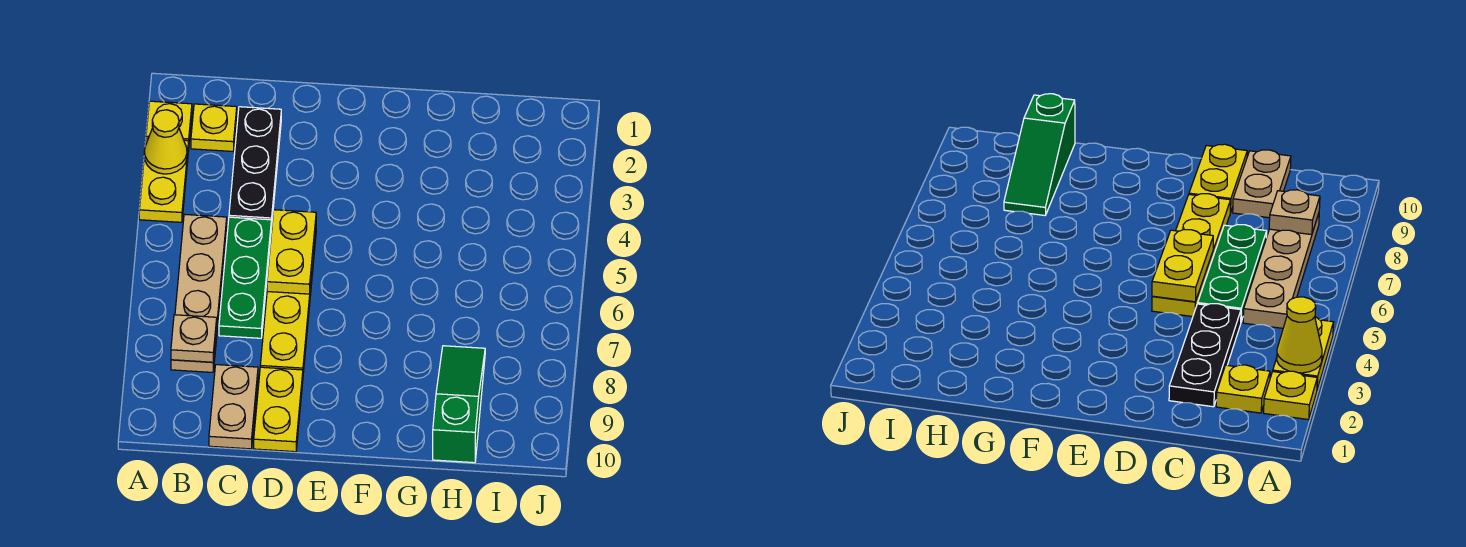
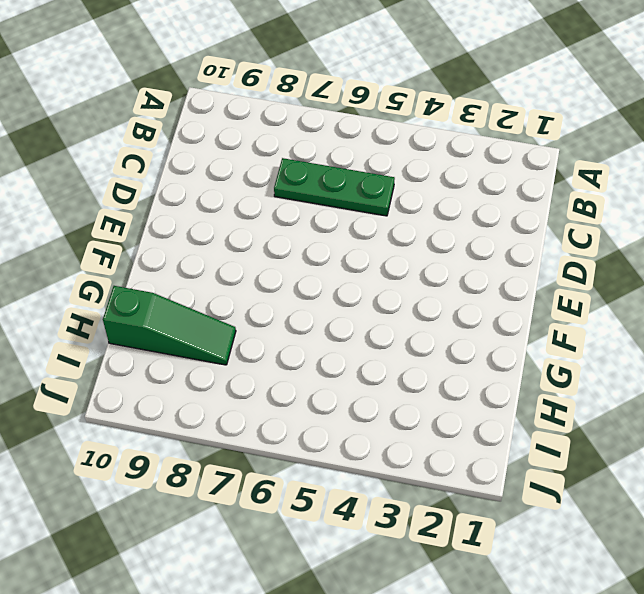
none -> yellow 1x1 plate [146,101,192,141]
none -> yellow 1x2 plate [139,138,189,222]
none -> yellow 1x1 plate [191,104,237,151]

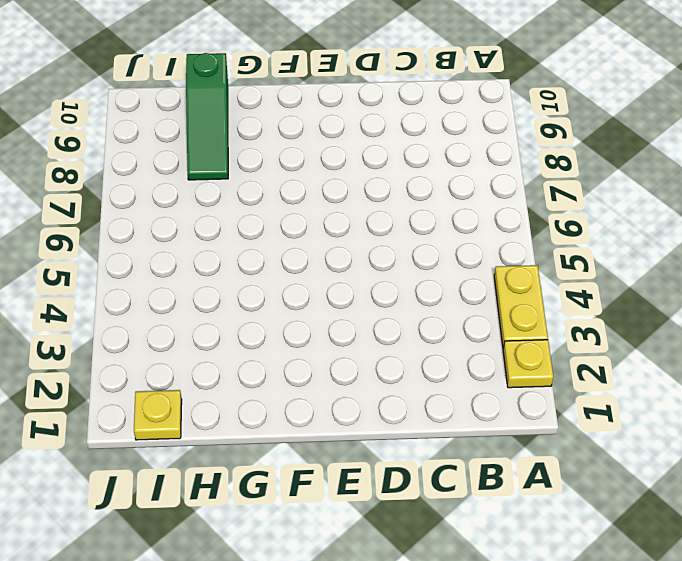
yellow 1x1 plate [134,390,182,440] -> yellow 1x1 plate moved to [191,104,237,151]
none -> tan 1x4 plate [171,214,227,372]
none -> black 1x3 plate [229,107,281,228]
none -> green 1x3 plate [219,217,271,338]

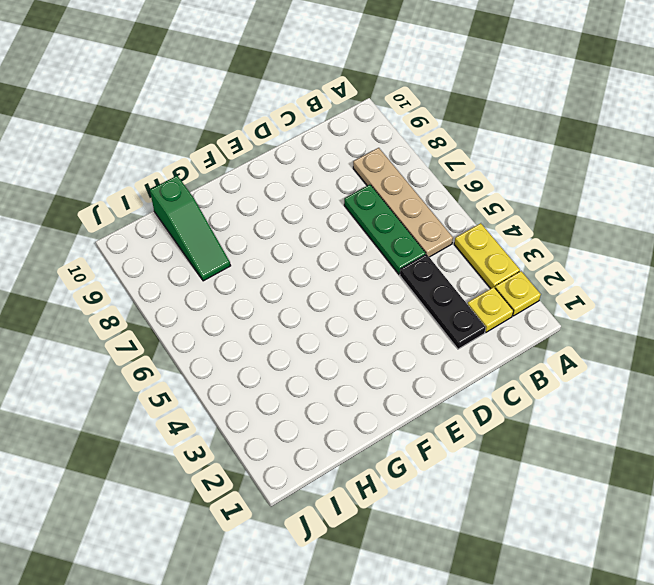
none -> tan 1x2 plate [209,365,258,449]
none -> yellow 1x4 plate [260,230,316,373]
none -> yellow 1x2 plate [254,367,303,452]

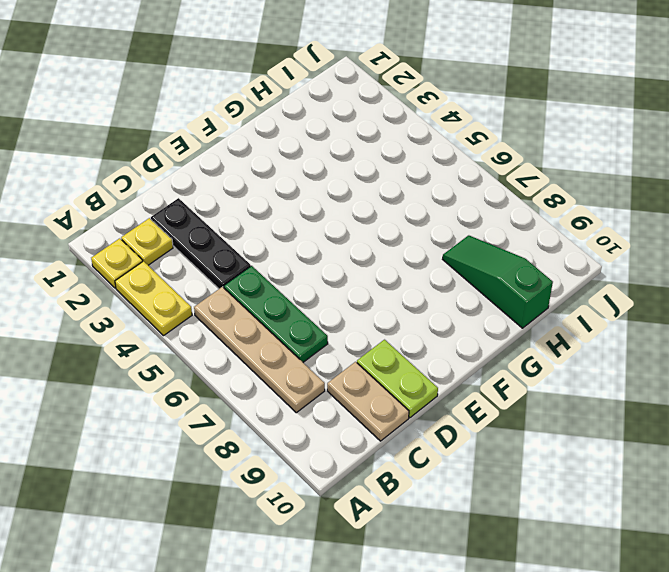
lime 1x2 plate [357,340,438,418] -> yellow 1x2 plate [254,367,303,452]
none -> yellow 1x4 plate [260,230,316,373]
none -> yellow 1x1 cone [144,110,187,174]
none -> tan 1x1 plate [171,315,217,362]

